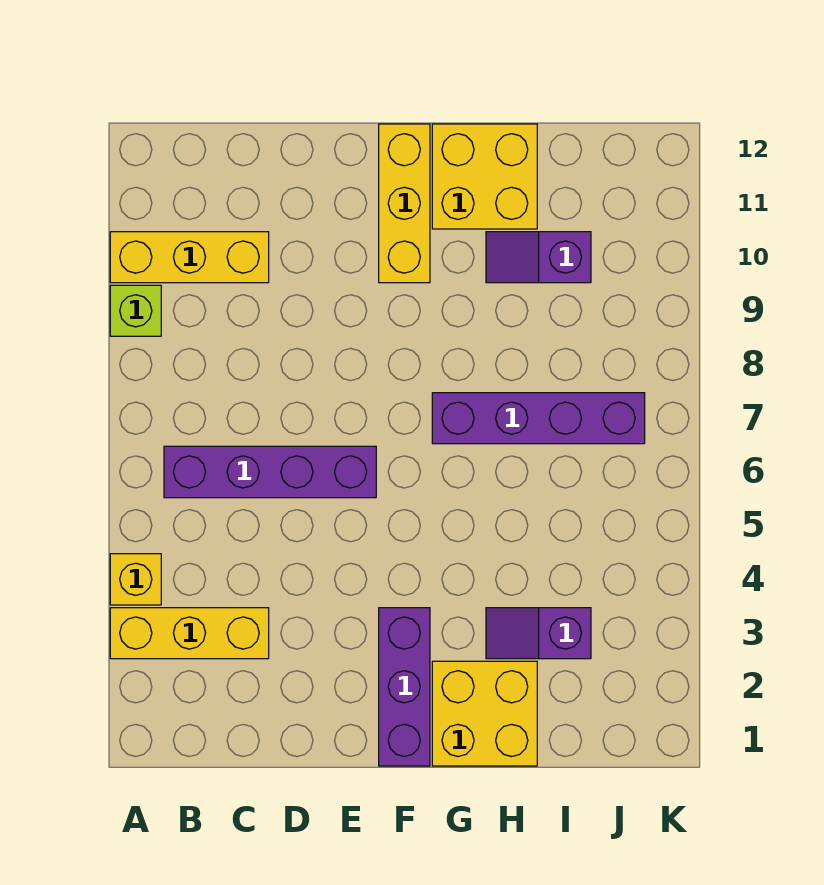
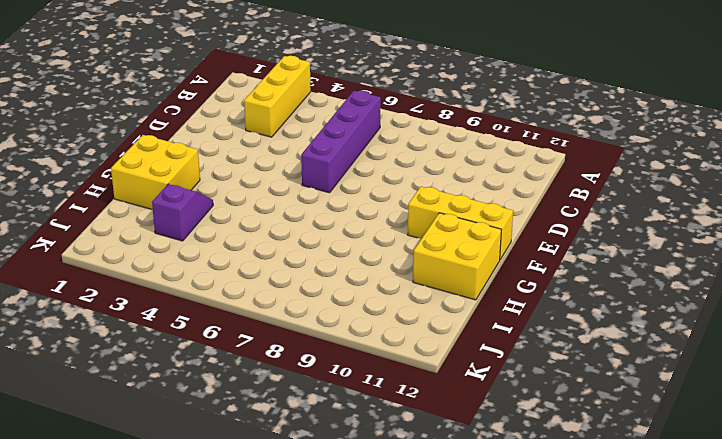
none -> yellow 1x1 brick [110,554,161,605]
none -> lime 1x1 brick [110,285,161,336]
none -> yellow 1x3 brick [110,232,269,283]

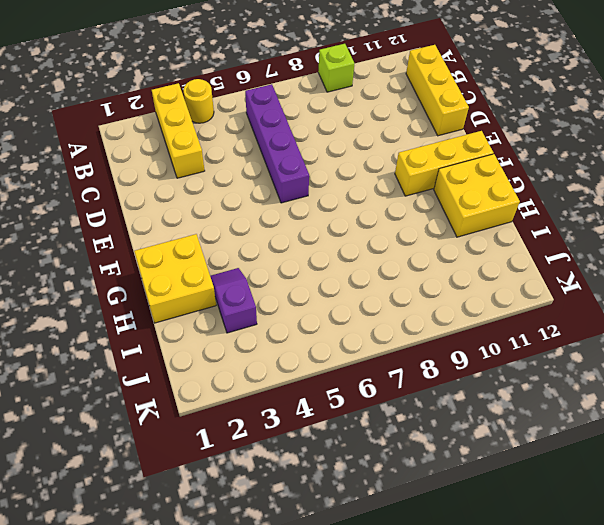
yellow 1x1 round brick [183,79,214,123] -> yellow 1x1 brick [110,554,161,605]
yellow 1x3 brick [406,45,469,136] -> yellow 1x3 brick moved to [110,232,269,283]
none -> purple 1x3 brick [379,608,430,766]
none -> purple 1x4 brick [432,393,645,444]
none -> purple 1x2 slope [486,232,591,283]

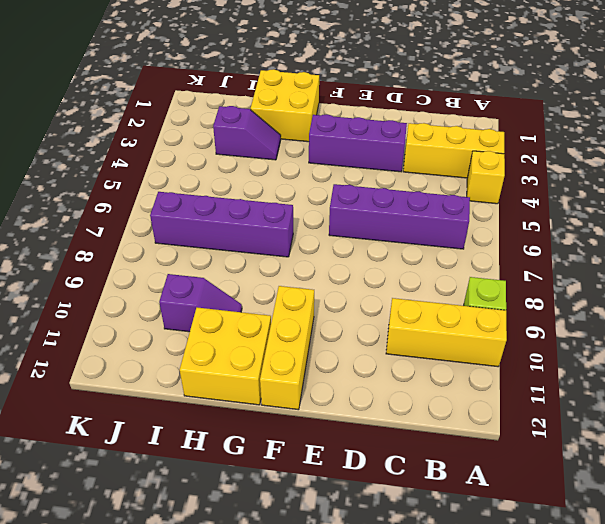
purple 1x3 brick [309,114,407,172] -> purple 1x3 brick turned to [379,608,430,766]

